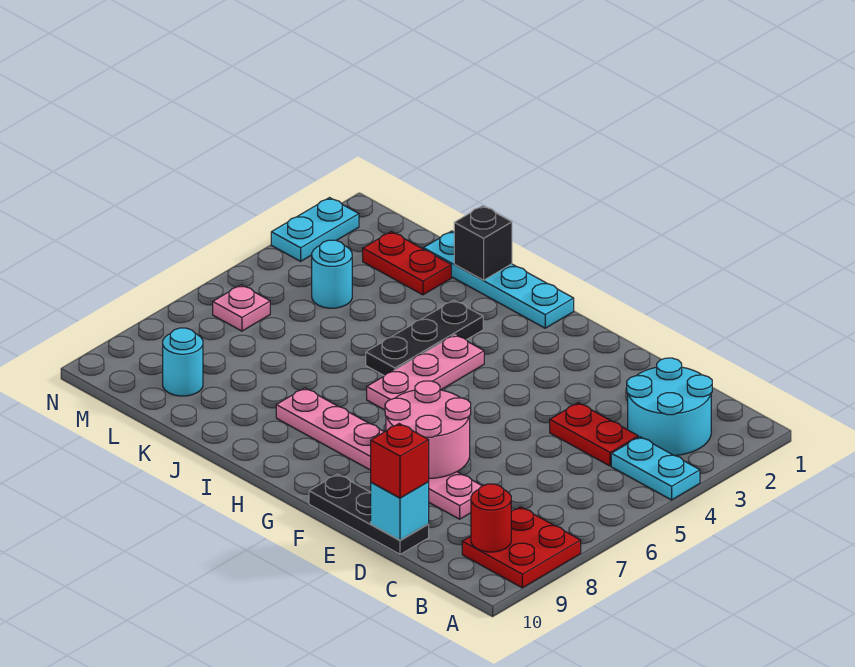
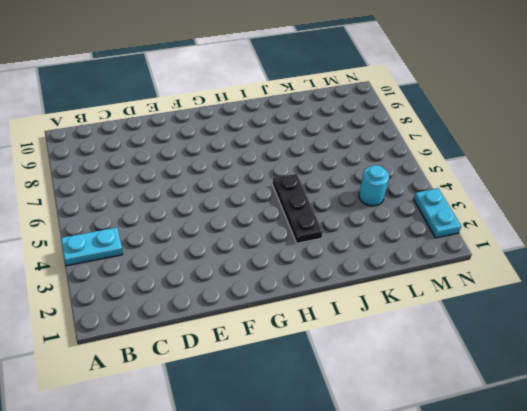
none -> red 2x2 plate [462,507,581,588]
none -> cyan 2x2 round brick [627,358,712,456]
none -> red 1x2 plate [550,403,638,466]

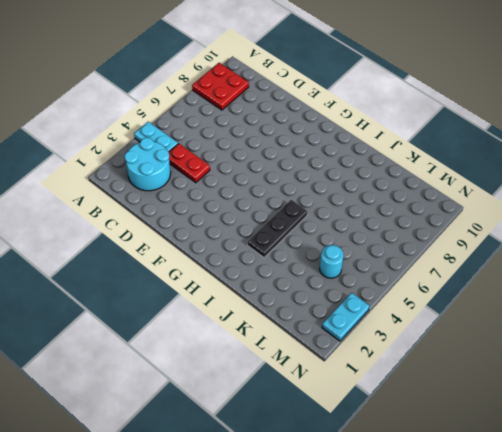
none -> pink 1x6 plate [276,388,482,519]
none -> black 1x3 plate [309,474,429,554]
none -> cyan 1x4 plate [423,231,574,328]

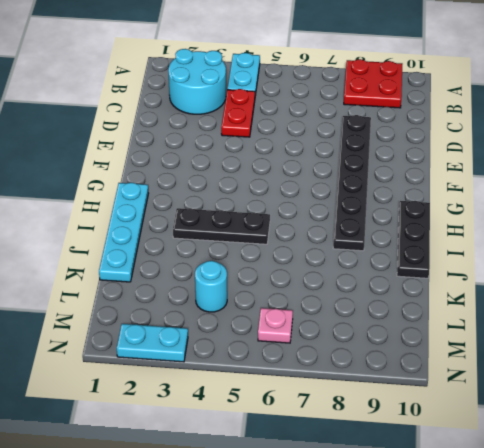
black 1x6 plate [333,115,371,251] -> pink 1x6 plate [276,388,482,519]
black 1x3 plate [397,201,430,278] -> black 1x3 plate moved to [309,474,429,554]
none -> pink 1x3 plate [367,335,484,410]
none -> red 1x2 plate [363,232,451,295]
none -> cyan 1x1 round brick [163,328,203,396]

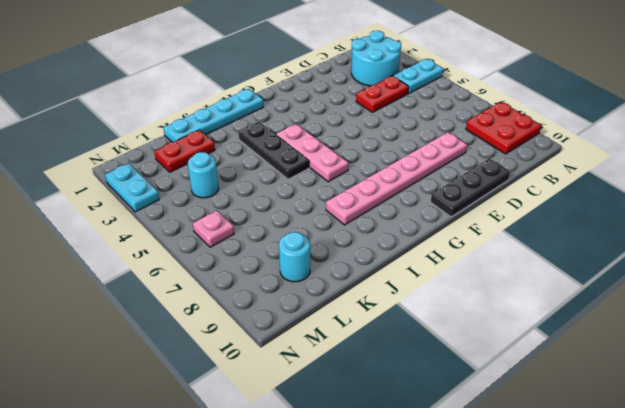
none -> red 1x1 round brick [471,484,511,552]
none -> cyan 1x1 brick [371,482,429,540]
none -> pink 2x2 round brick [385,381,471,478]

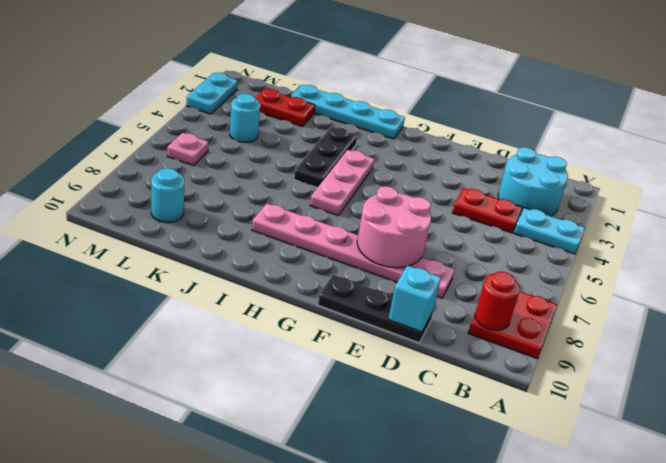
none -> black 1x1 brick [454,206,512,280]
none -> red 1x1 brick [371,424,429,498]

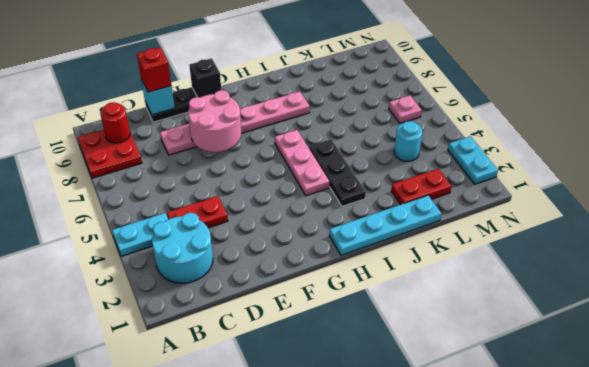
black 1x1 brick [189,58,221,98] -> black 1x1 brick moved to [454,206,512,280]
none -> cyan 1x1 round brick [163,328,203,396]

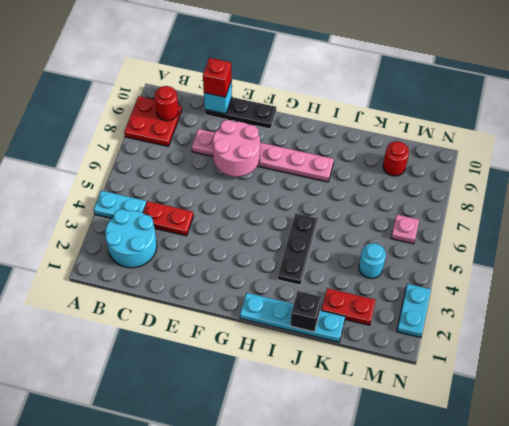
red 1x1 round brick [383,141,409,176] -> cyan 1x1 round brick [163,328,203,396]
none -> pink 1x3 plate [367,335,484,410]

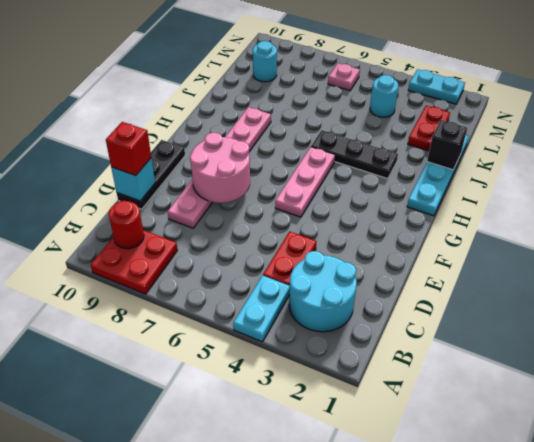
pink 1x3 plate [275,147,335,217] -> pink 1x3 plate turned to [367,335,484,410]

